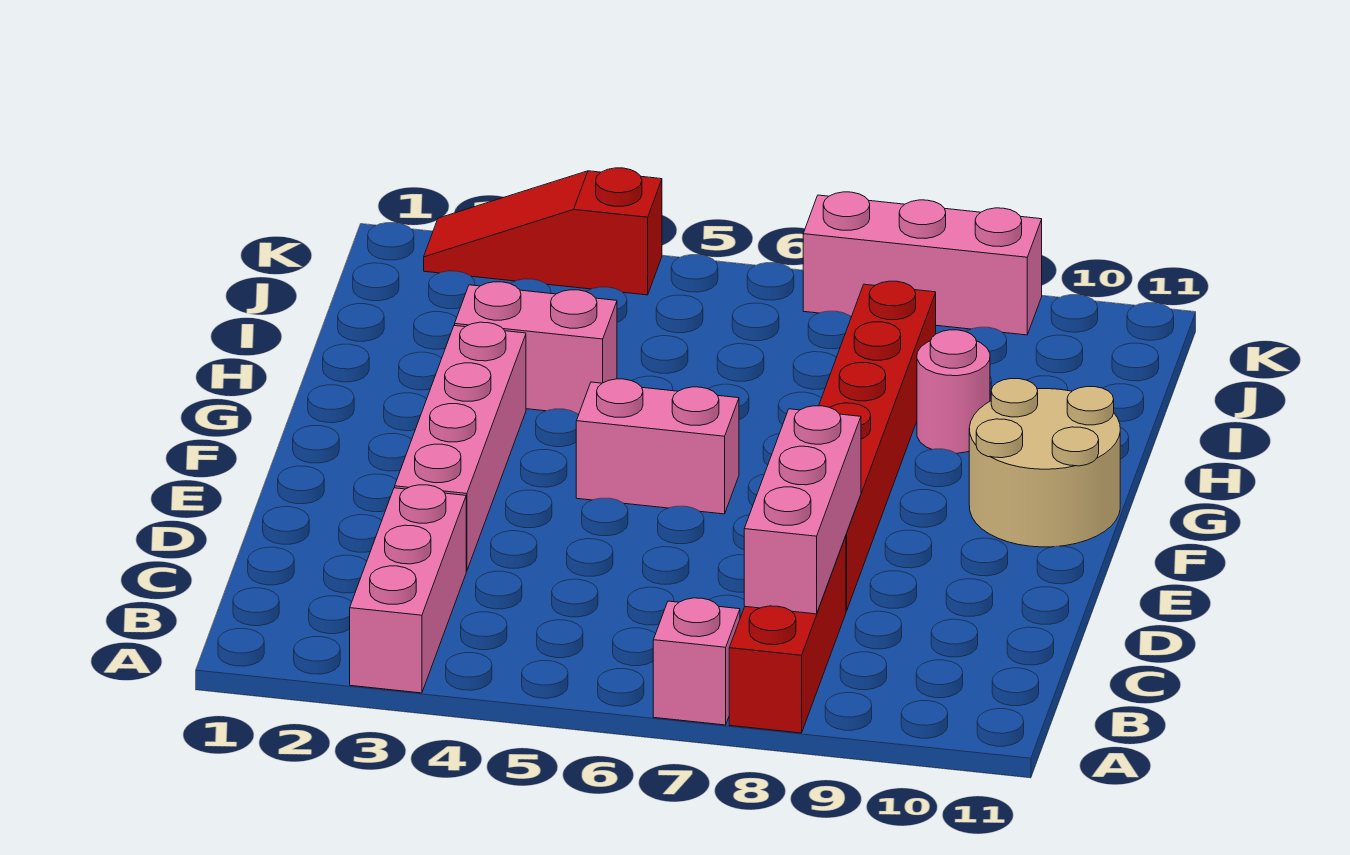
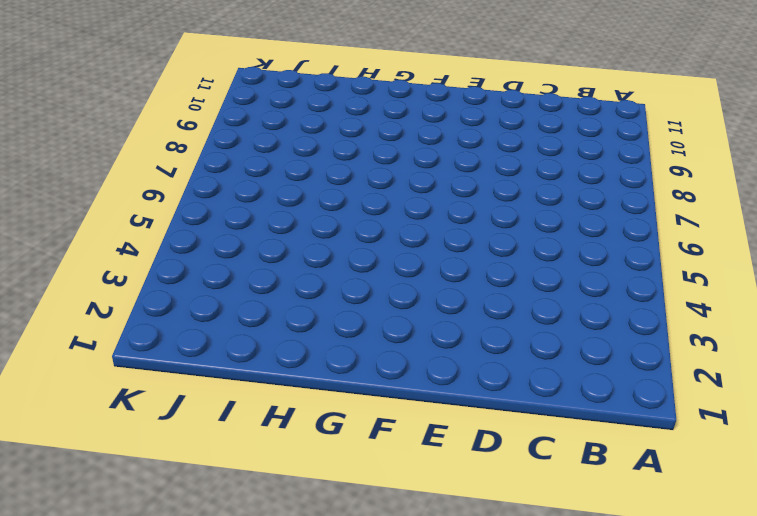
none -> pink 1x3 brick [350,485,466,693]
none -> pink 1x1 brick [653,598,740,725]
none -> red 1x3 brick [729,536,846,733]

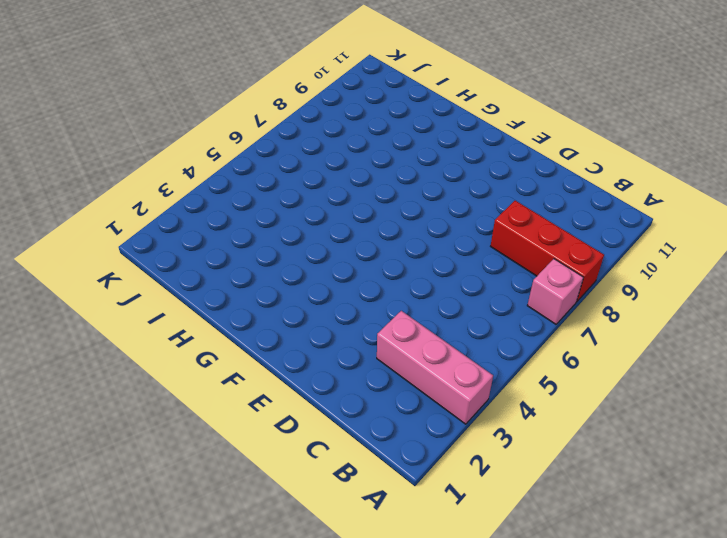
none -> pink 1x4 brick [395,322,526,571]
none -> red 1x6 brick [819,281,936,611]
none -> pink 1x2 brick [576,379,739,514]

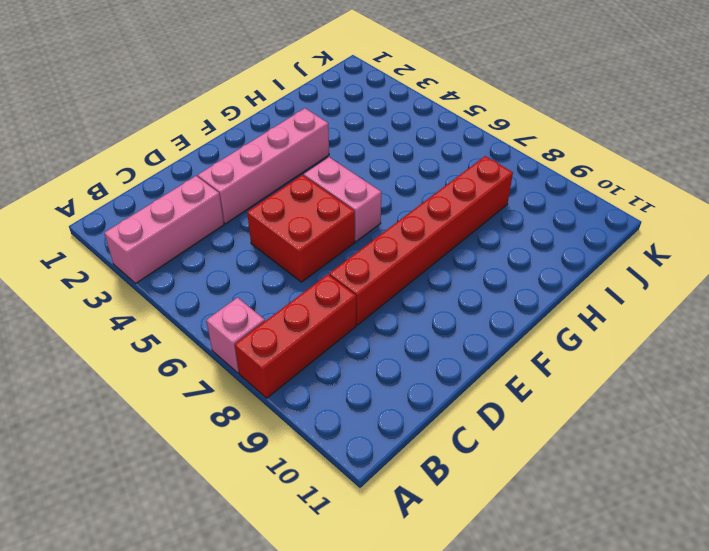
red 2x2 brick [247,175,355,282] -> none
none -> tan 2x2 round brick [969,379,1120,547]
none -> pink 1x2 brick [455,282,617,414]
none -> pink 1x1 round brick [917,330,990,453]

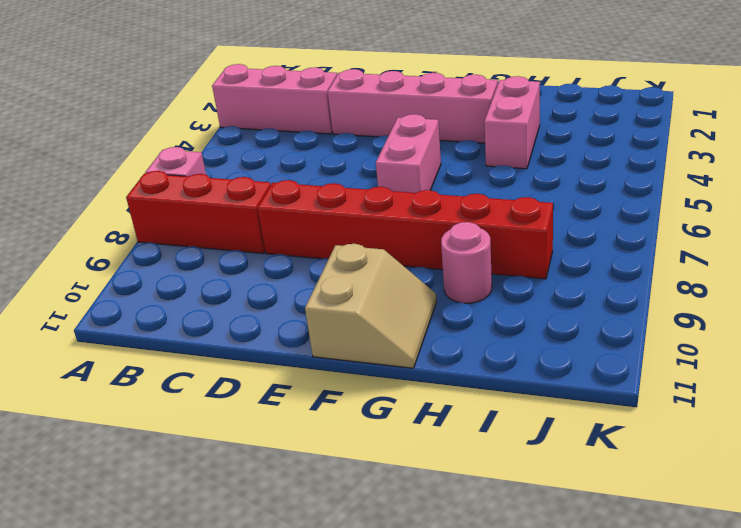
tan 2x2 slope [305,244,437,368] -> tan 2x2 round brick [969,379,1120,547]
none -> red 1x3 slope [424,168,662,295]
none -> pink 1x3 brick [803,192,1042,335]
none -> pink 1x3 brick [744,406,861,614]

